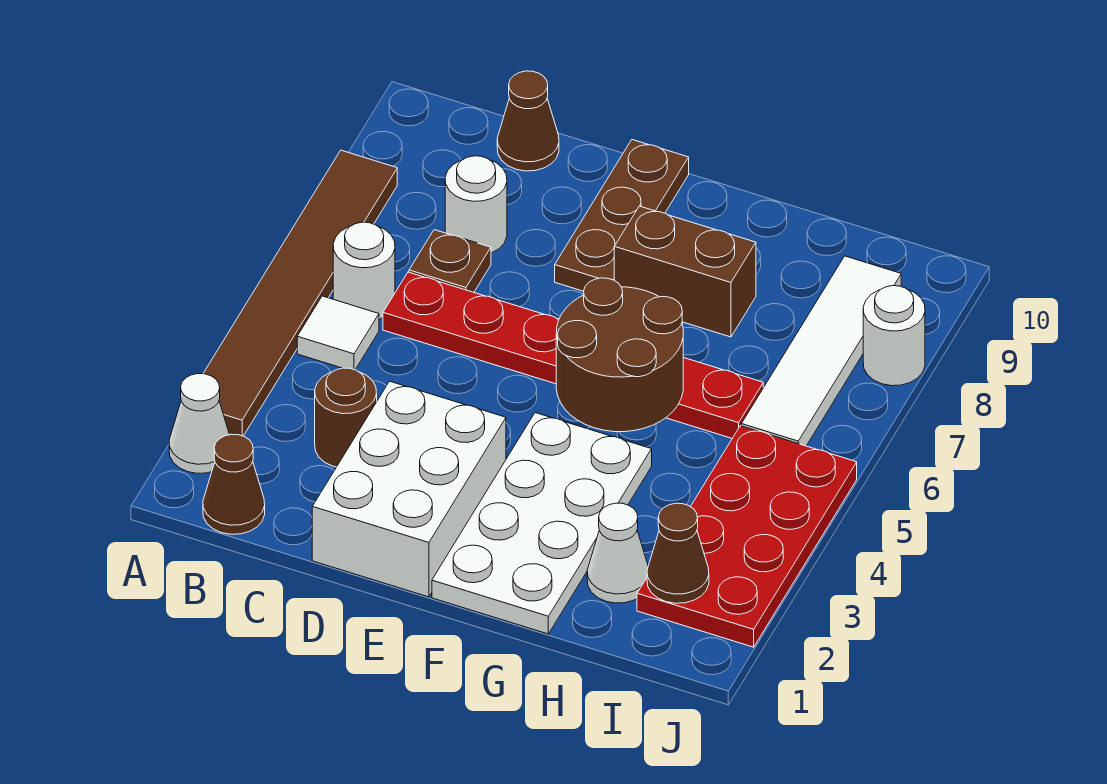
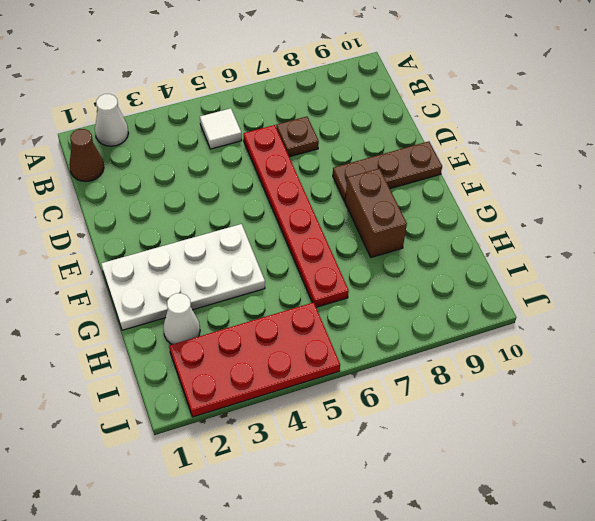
none -> brown 1x6 tile [203,150,397,436]
none -> white 1x1 round brick [333,222,395,319]
none -> brown 1x1 round brick [315,368,377,467]

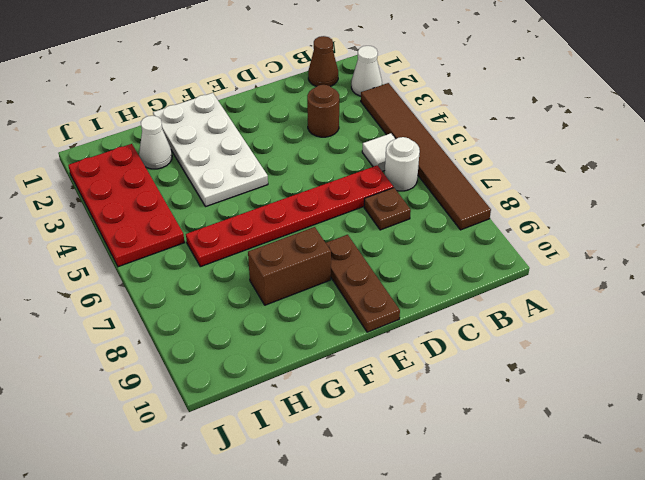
none -> white 1x1 round brick [445,156,507,253]
none -> brown 1x1 cone [497,71,559,171]
none -> white 2x3 brick [312,381,506,597]

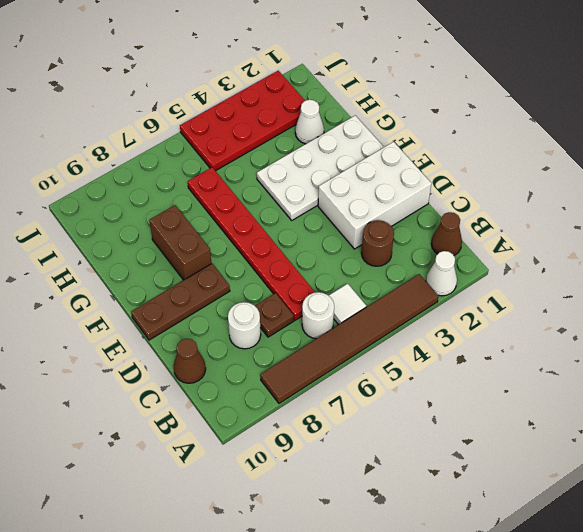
none -> white 1x4 tile [741,256,901,446]
none -> white 1x1 round brick [863,286,925,386]
none -> brown 2x2 round brick [556,278,683,432]

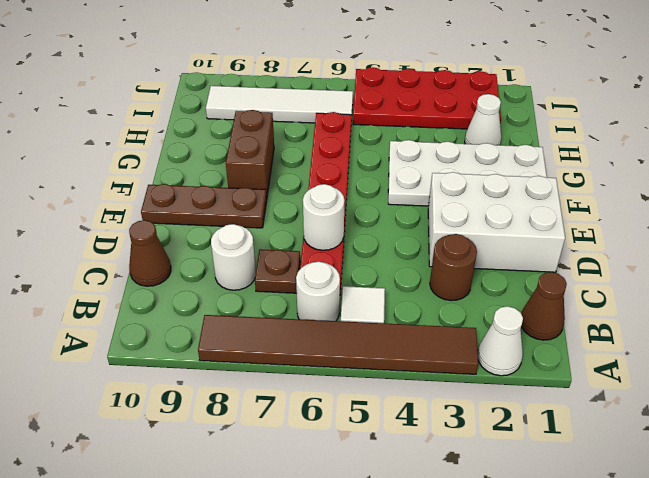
white 1x1 round brick [303,184,344,250] -> white 1x1 round brick moved to [863,286,925,386]
none -> brown 2x2 round brick [556,278,683,432]
none -> brown 1x1 cone [647,503,709,603]

